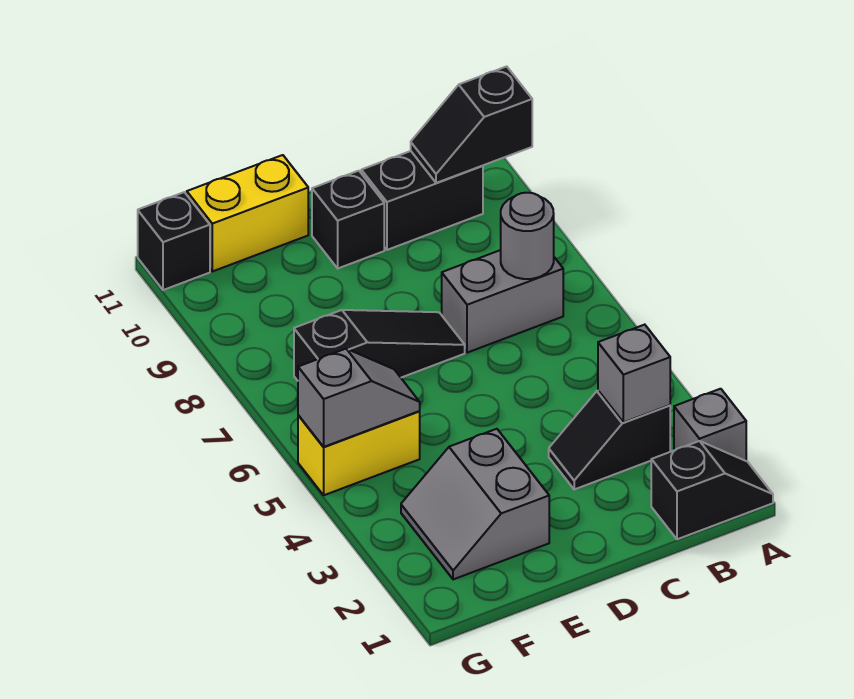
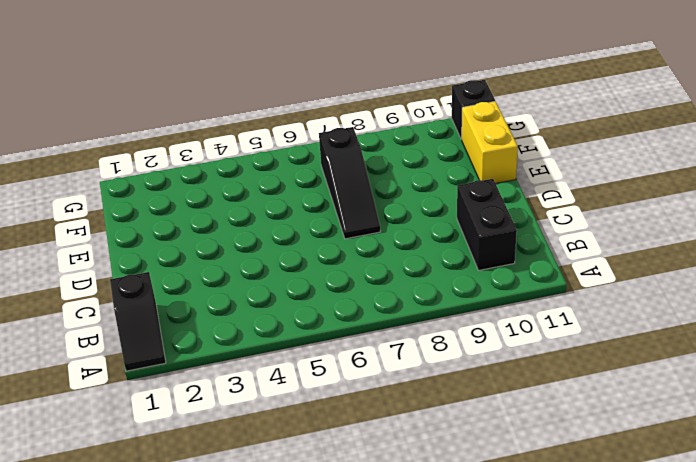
none -> grey 1x1 brick [674,389,746,461]
none -> black 1x2 slope [549,391,670,489]
none -> grey 1x2 brick [442,250,563,353]

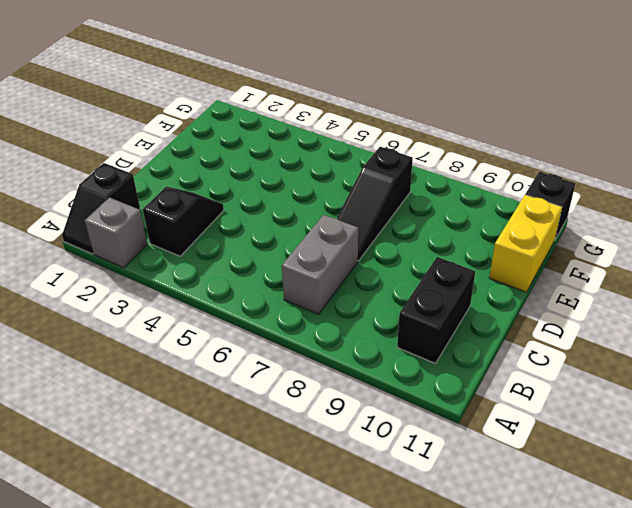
none -> black 1x1 brick [312,171,384,268]
none -> grey 2x2 slope [401,429,549,579]
none -> yellow 1x2 brick [298,411,420,495]

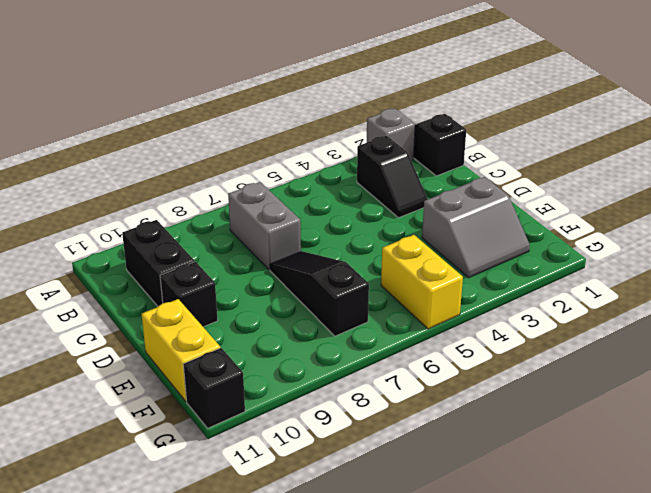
none -> black 1x2 slope [411,66,532,183]
none -> grey 1x1 brick [598,325,670,423]
none -> grey 1x1 round brick [501,193,554,279]

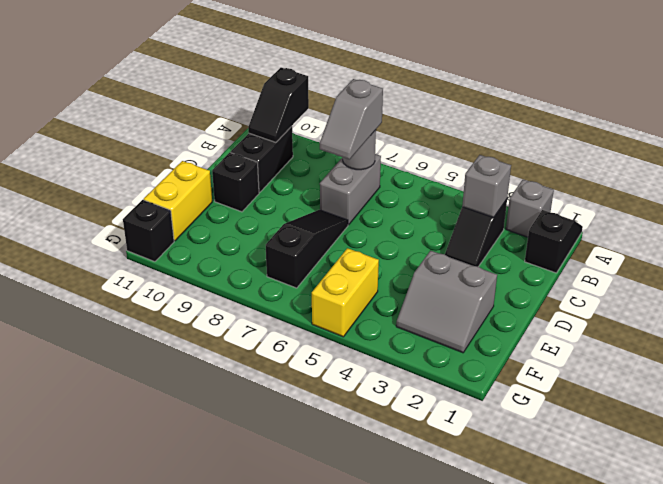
grey 1x2 slope [320,79,383,160] -> grey 1x2 slope turned to [298,349,420,447]

